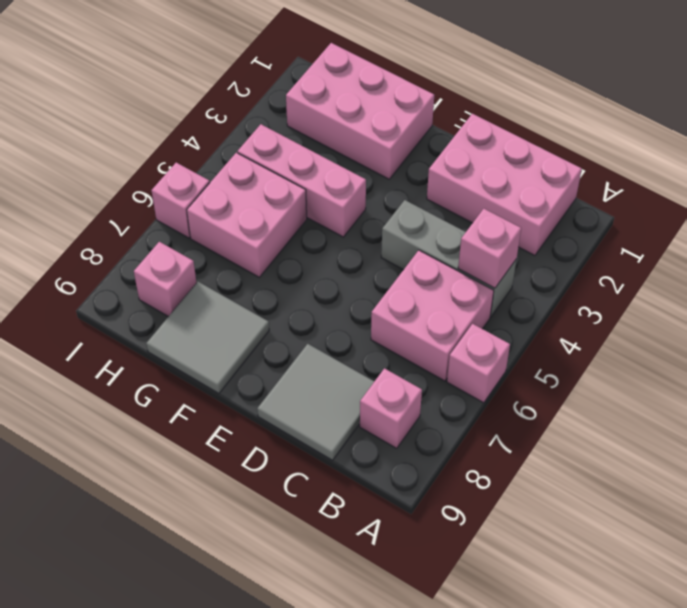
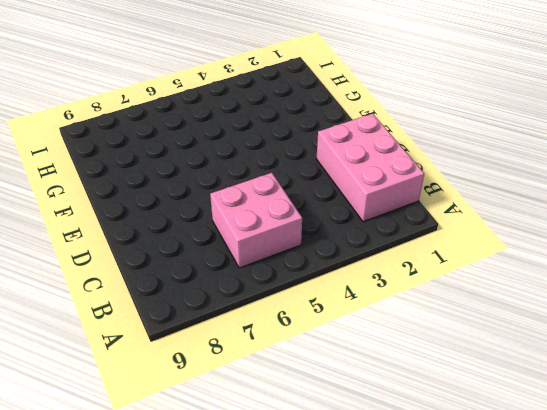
none -> pink 1x1 brick [447,324,510,403]
none -> grey 1x3 brick [381,200,517,317]
none -> pink 1x1 brick [360,368,422,448]

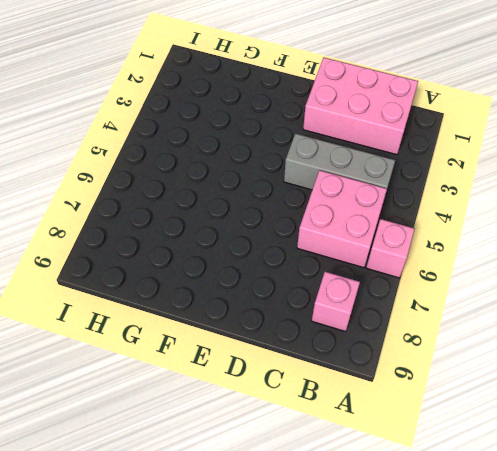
none -> grey 2x2 tile [257,344,374,460]
none -> pink 2x3 brick [286,43,434,179]
none -> pink 1x3 brick [237,124,366,237]

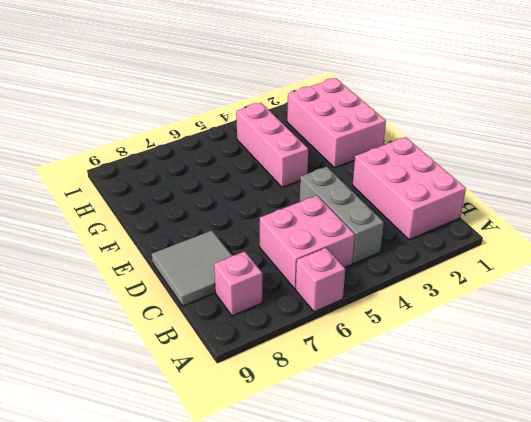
none -> grey 2x2 tile [146,282,269,393]
none -> pink 2x2 brick [187,153,307,277]
none -> pink 1x1 brick [134,242,196,317]

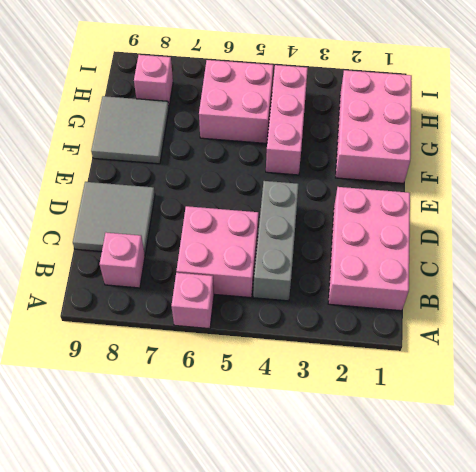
none -> pink 1x1 brick [152,163,210,238]
none -> pink 1x1 brick [458,209,521,288]

